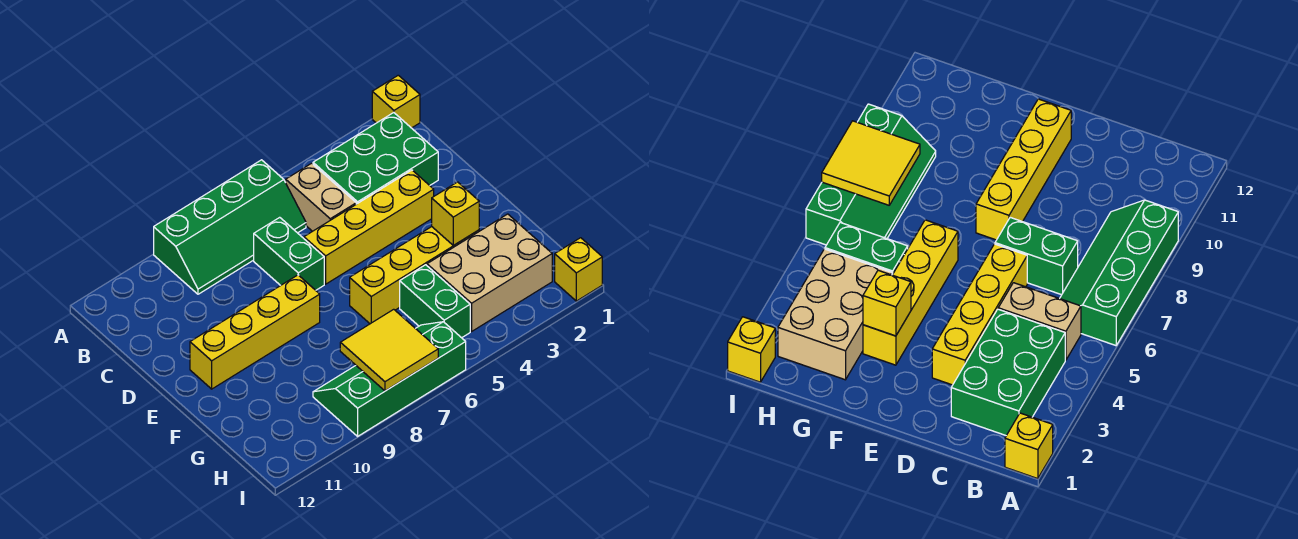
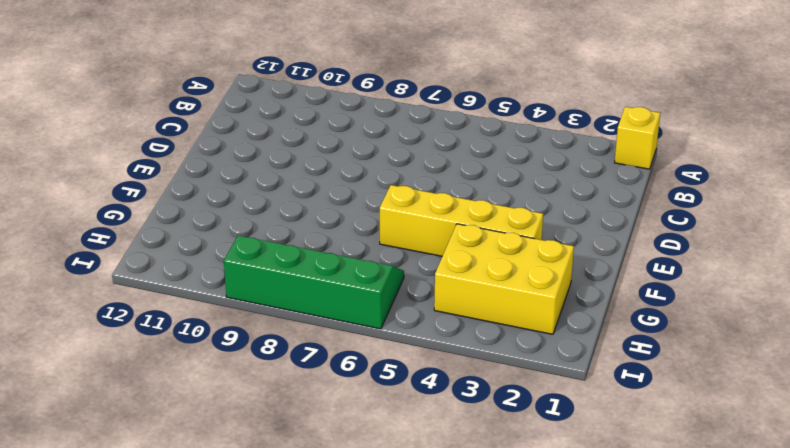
yellow 2x3 brick [434,224,574,334] -> tan 2x3 brick [427,214,552,331]
none -> green 2x4 slope [154,160,306,294]
none -> green 2x3 brick [313,113,438,204]
none -> tan 1x2 brick [286,163,356,231]

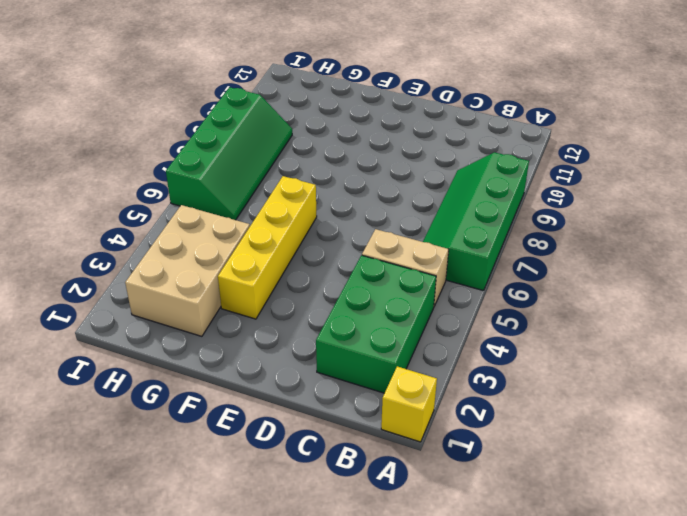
none -> green 1x2 brick [254,217,324,290]
none -> yellow 1x4 brick [304,170,434,284]
none -> yellow 1x4 brick [190,275,320,389]

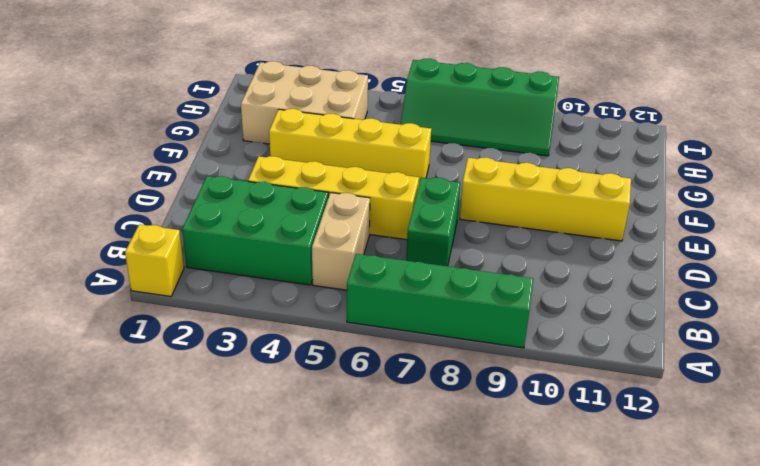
none -> green 1x2 brick [400,265,470,338]
none -> yellow 1x1 brick [555,238,602,301]
none -> yellow 1x1 brick [432,182,479,246]

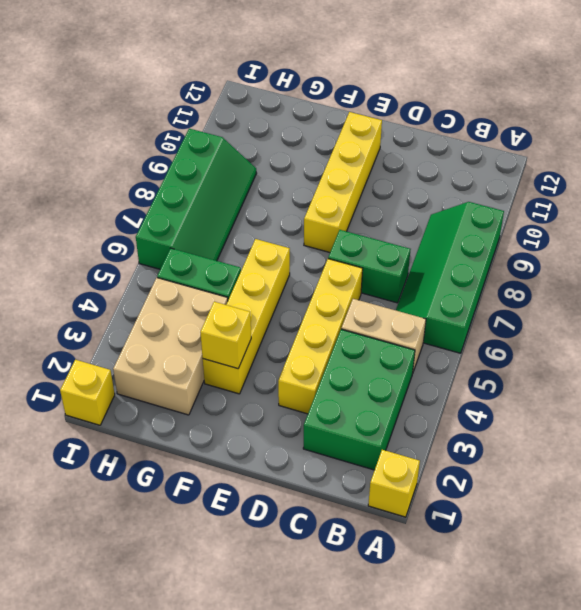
none -> yellow 2x2 tile [340,309,438,391]

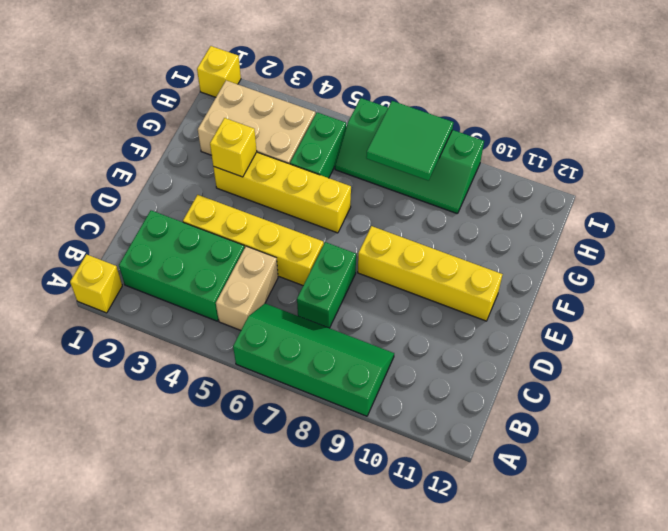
green 2x2 tile [366,101,453,181] -> yellow 2x2 tile [340,309,438,391]

